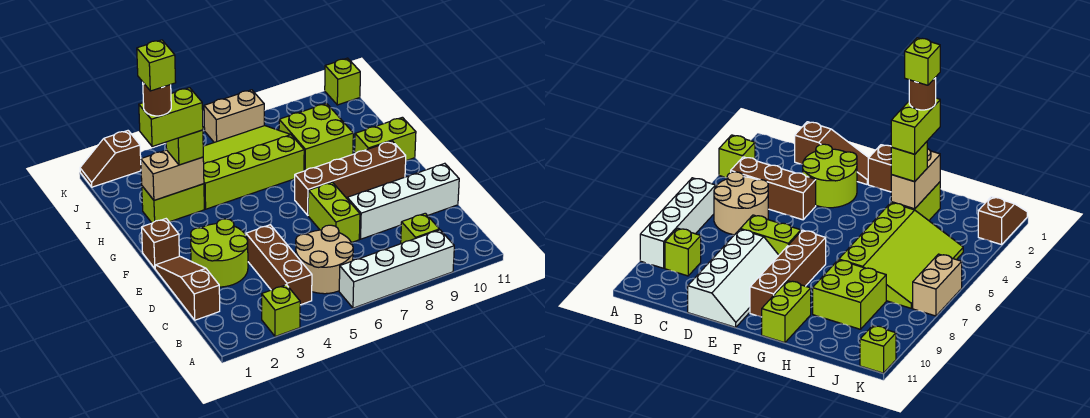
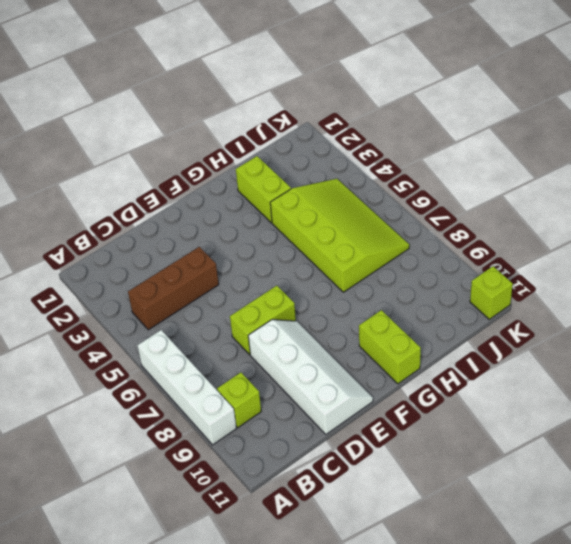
none -> lime 1x1 brick [262,285,300,337]
none -> tan 2x2 round brick [295,225,353,294]
none -> brown 1x3 slope [155,256,220,320]

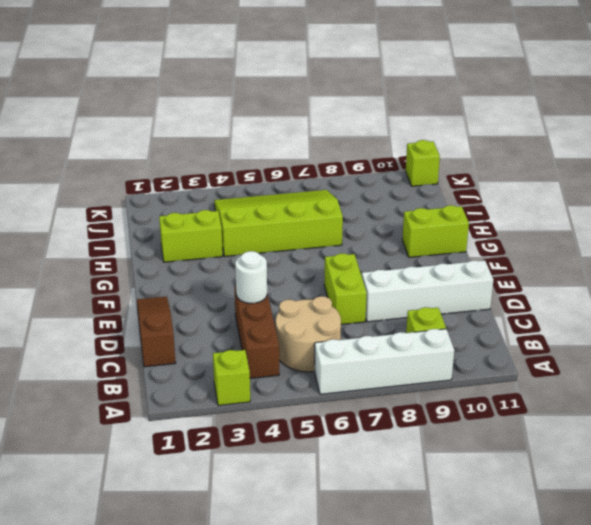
white 1x1 round brick [235,251,267,303] -> none
none -> lime 2x2 round brick [191,219,248,287]
none -> brown 1x1 brick [142,219,179,268]
none -> brown 1x4 brick [295,141,406,215]

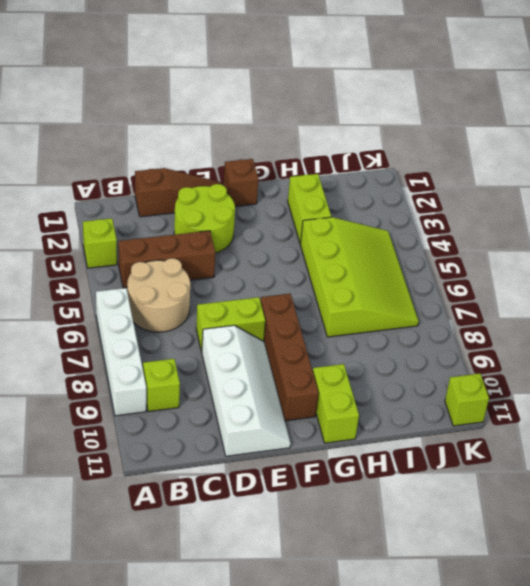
none -> lime 2x2 brick [279,103,353,171]
none -> brown 1x2 slope [80,131,141,187]
none -> tan 1x2 brick [204,90,264,142]

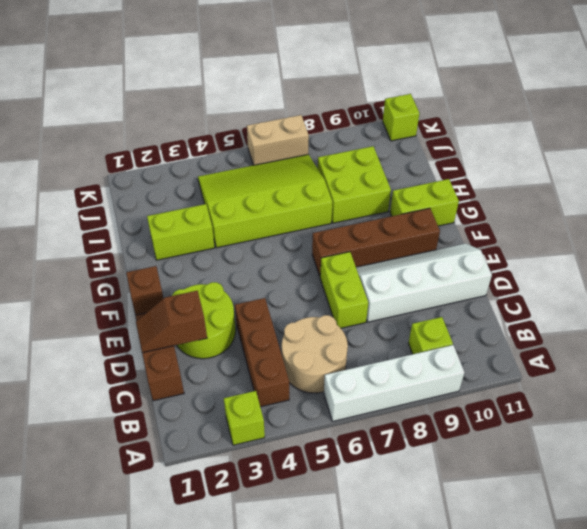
brown 1x2 slope [136,291,207,353] -> brown 1x2 slope moved to [80,131,141,187]
none -> tan 1x2 brick [141,150,204,200]
none -> lime 1x1 brick [166,130,203,165]
none -> lime 1x2 brick [139,88,203,147]

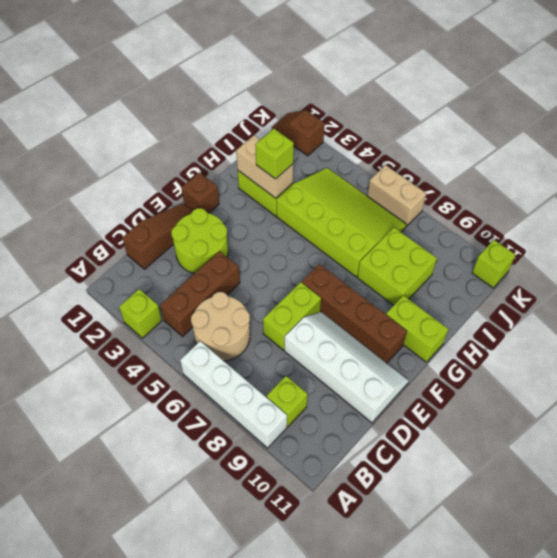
none -> lime 1x2 brick [139,88,203,147]
none -> brown 1x1 round brick [143,83,171,116]
none -> lime 1x1 brick [137,40,176,91]

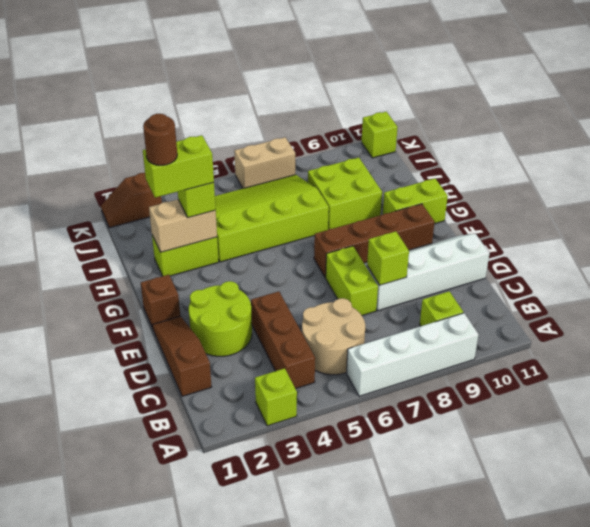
lime 1x1 brick [367,231,409,285] -> lime 1x1 brick moved to [137,40,176,91]

